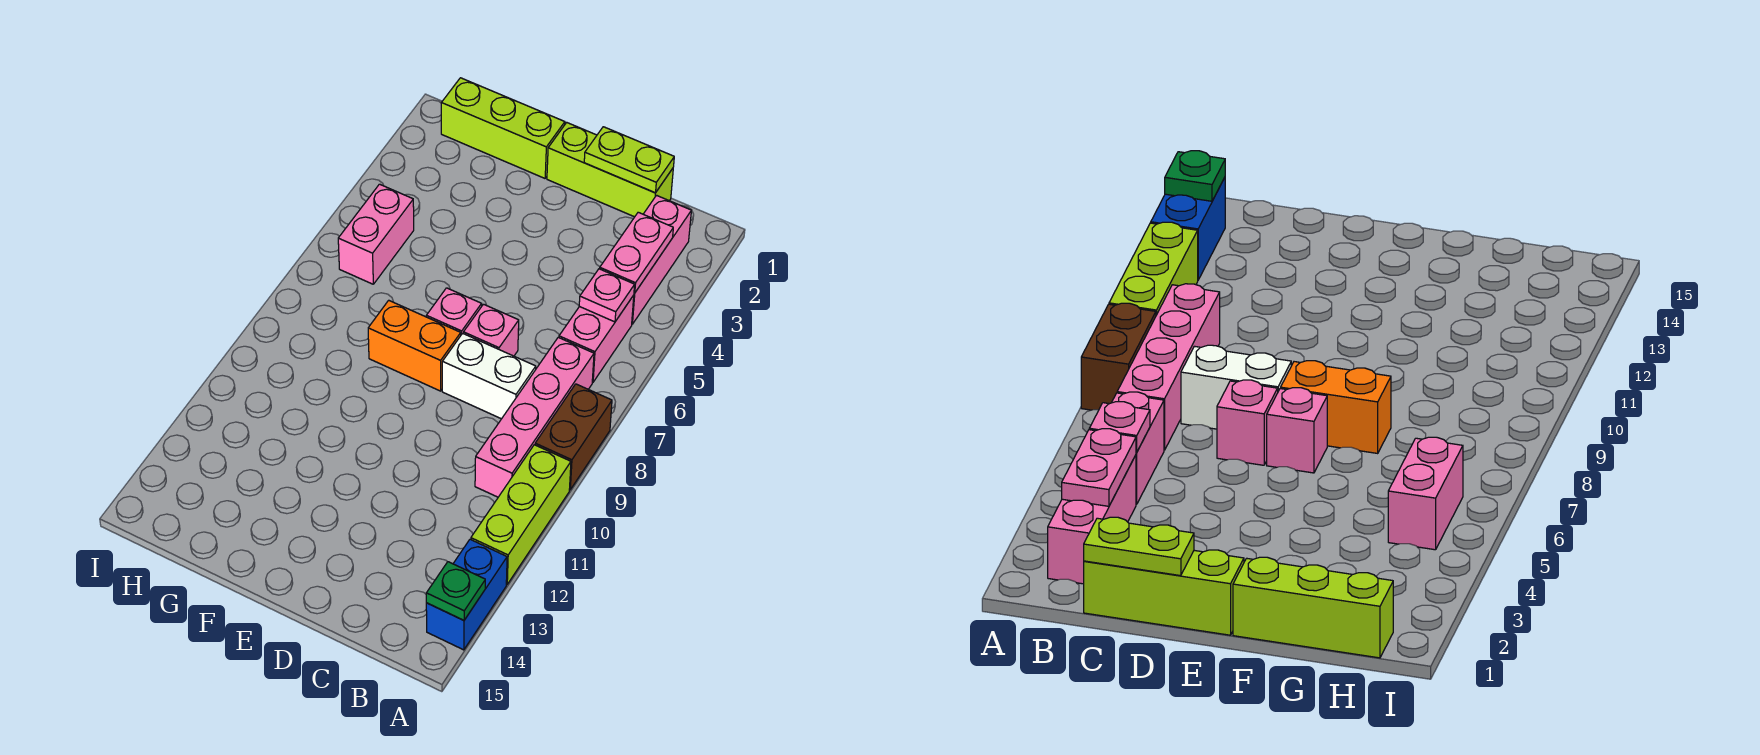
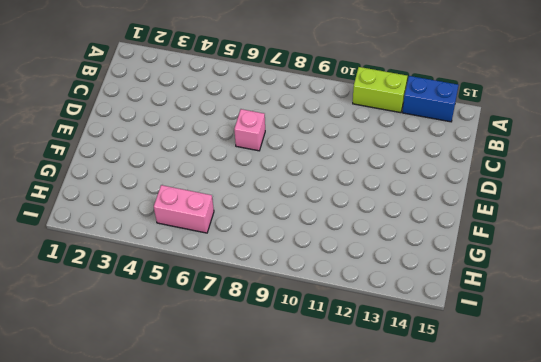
lime 1x2 brick [353,67,407,113] -> lime 1x3 brick [471,445,571,584]
none -> brown 1x2 brick [535,384,612,490]
none -> pink 1x3 brick [632,195,691,324]
none -> pink 1x2 brick [559,295,634,382]

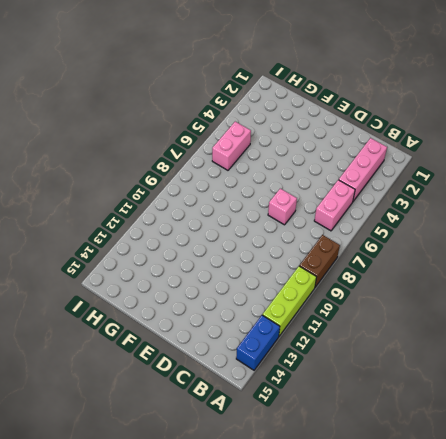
none -> pink 1x4 brick [475,337,594,497]
none -> lime 1x3 brick [547,123,673,217]
none -> white 1x2 brick [442,333,536,419]

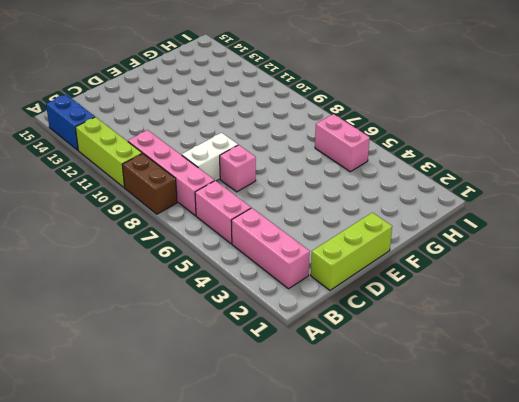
none -> pink 1x1 brick [426,288,482,335]
none -> orange 1x2 brick [368,300,461,391]
none -> lime 1x3 brick [441,78,565,178]

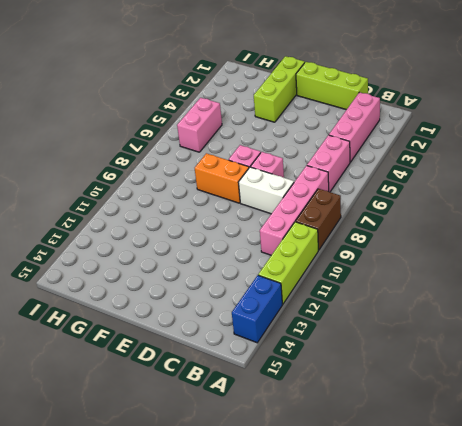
lime 1x3 brick [254,56,305,122] -> lime 1x3 brick turned to [441,78,565,178]
none -> green 1x1 plate [426,562,485,620]
none -> pink 1x2 plate [600,212,673,293]
none -> pink 1x1 plate [579,269,635,322]

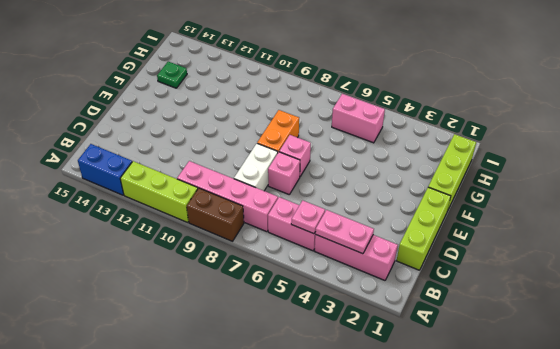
green 1x1 plate [157,62,187,88] -> green 1x1 plate moved to [426,562,485,620]
none -> lime 1x2 plate [584,127,674,193]

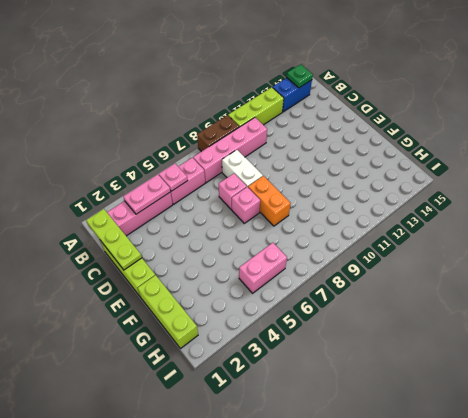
lime 1x3 plate [86,209,142,270] -> lime 1x2 plate [584,127,674,193]

